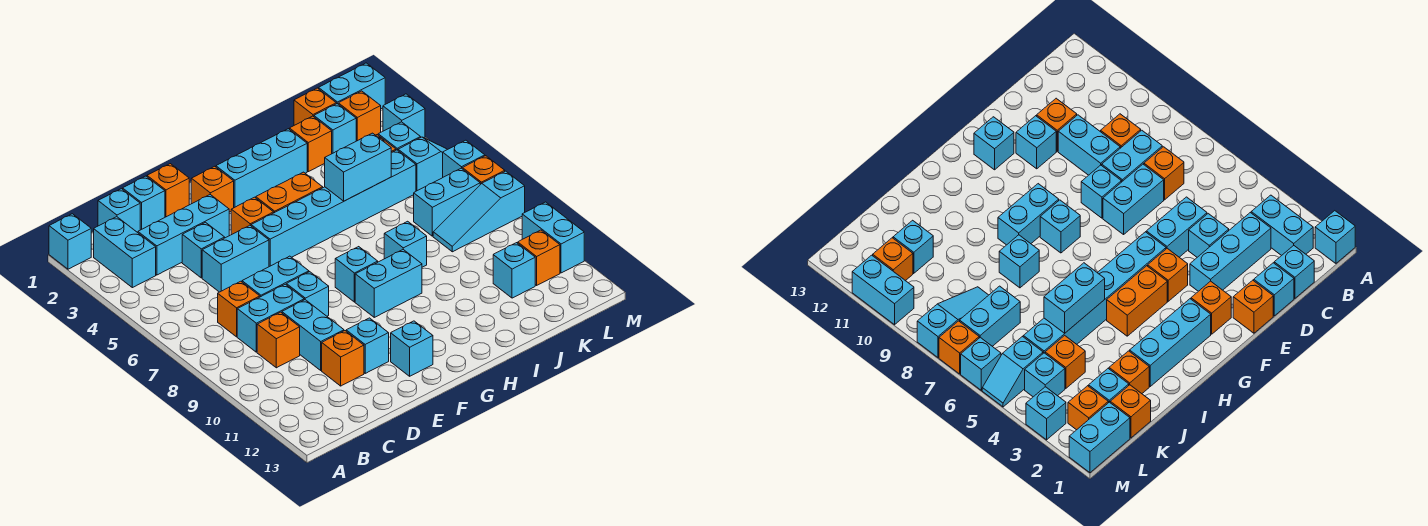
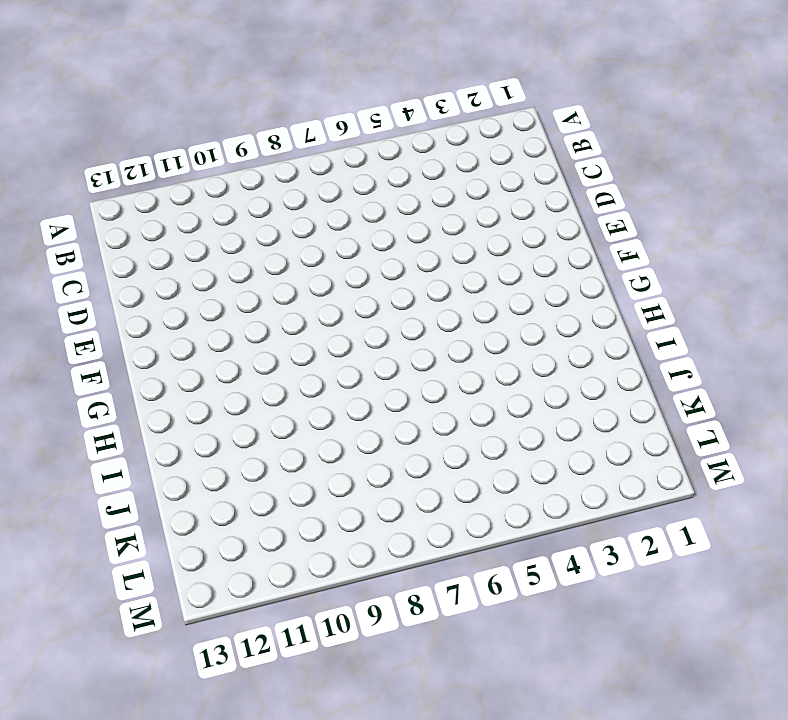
none -> cyan 1x1 brick [49,214,91,269]
none -> cyan 1x2 brick [94,217,156,288]
none -> cyan 1x1 brick [98,189,140,233]
none -> cyan 1x3 brick [138,195,229,275]

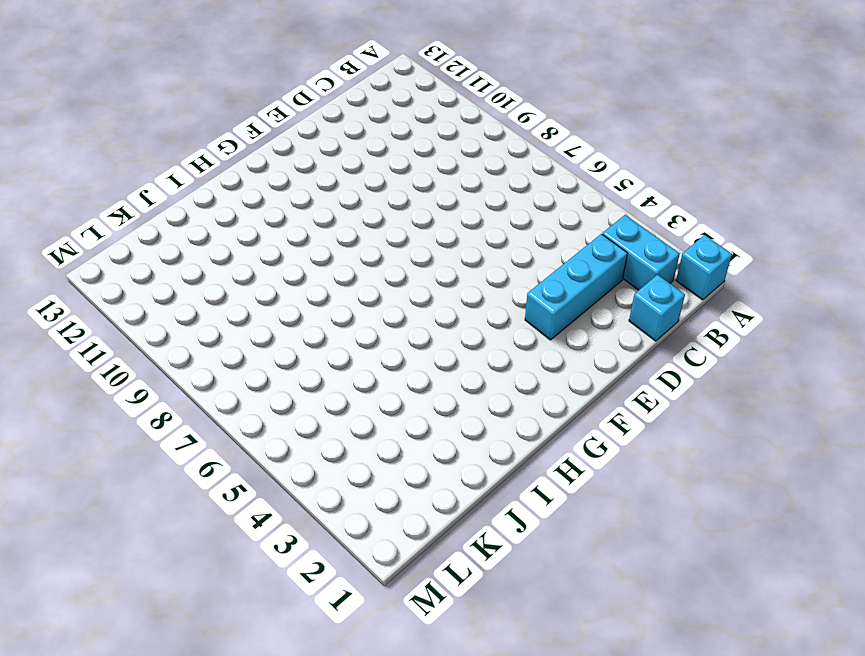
none -> orange 1x1 brick [218,281,260,337]
none -> cyan 1x2 brick [237,284,304,352]
none -> orange 1x1 brick [257,312,300,368]
none -> cyan 1x1 brick [123,176,165,230]

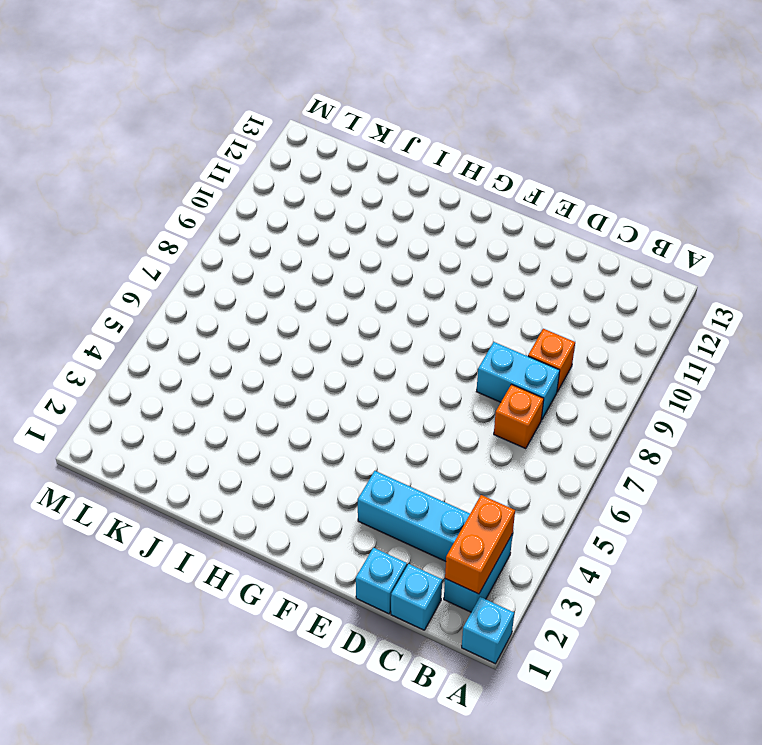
orange 1x2 brick [445,495,515,594] -> orange 1x2 brick turned to [256,172,323,213]
none -> cyan 1x1 brick [182,222,225,278]
none -> cyan 1x2 brick [202,225,269,292]
none -> cyan 1x2 brick [242,256,309,297]
none -> cyan 1x2 brick [282,300,344,370]

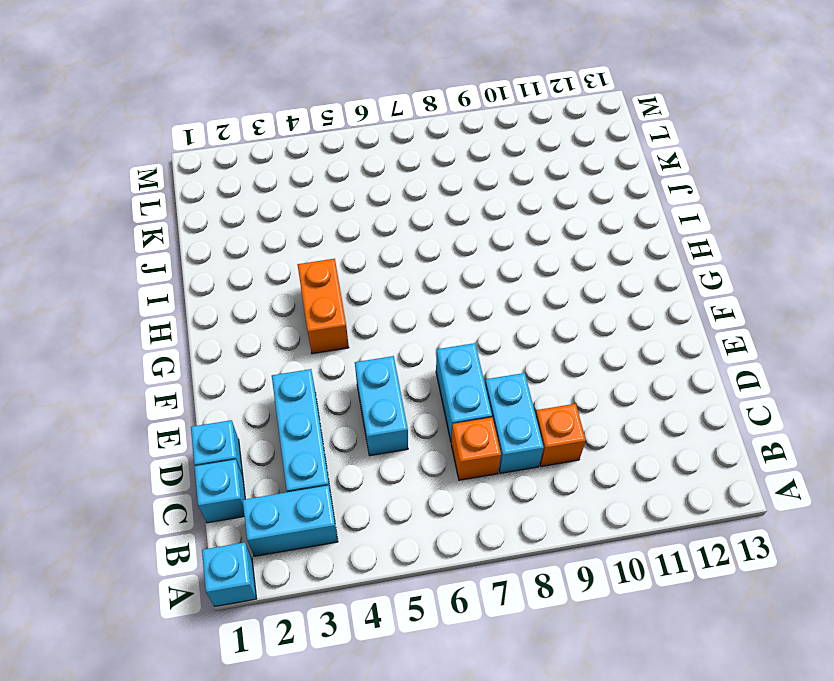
none -> cyan 1x1 brick [182,222,225,278]
none -> cyan 1x2 brick [282,300,344,370]
none -> orange 1x1 brick [322,331,364,386]
none -> orange 1x1 brick [147,164,189,217]

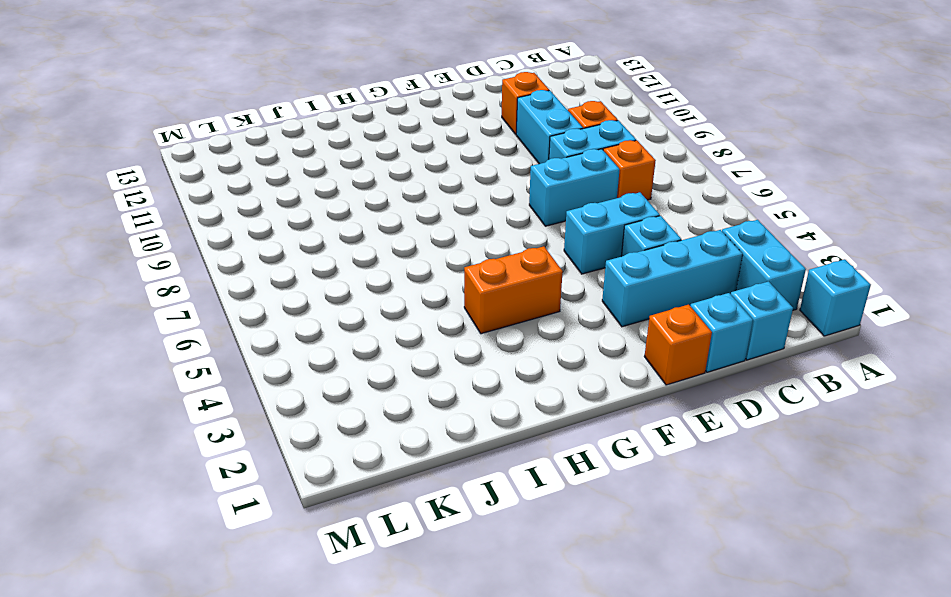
none -> cyan 1x1 brick [286,272,329,316]
none -> cyan 1x1 brick [346,318,389,373]
none -> orange 1x1 brick [191,166,234,212]
none -> orange 1x1 brick [231,197,274,235]

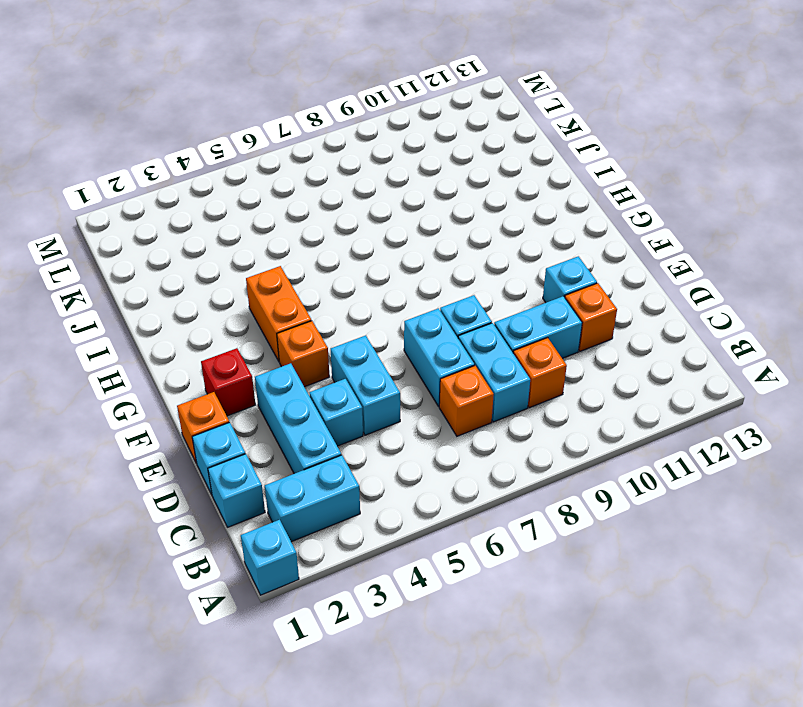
red 1x1 brick [201,348,256,416] -> orange 1x1 brick [191,166,234,212]
none -> cyan 1x6 brick [251,150,416,267]
none -> cyan 1x1 brick [391,321,433,376]
none -> cyan 1x3 brick [216,129,307,208]
none -> cyan 1x1 brick [335,247,378,302]

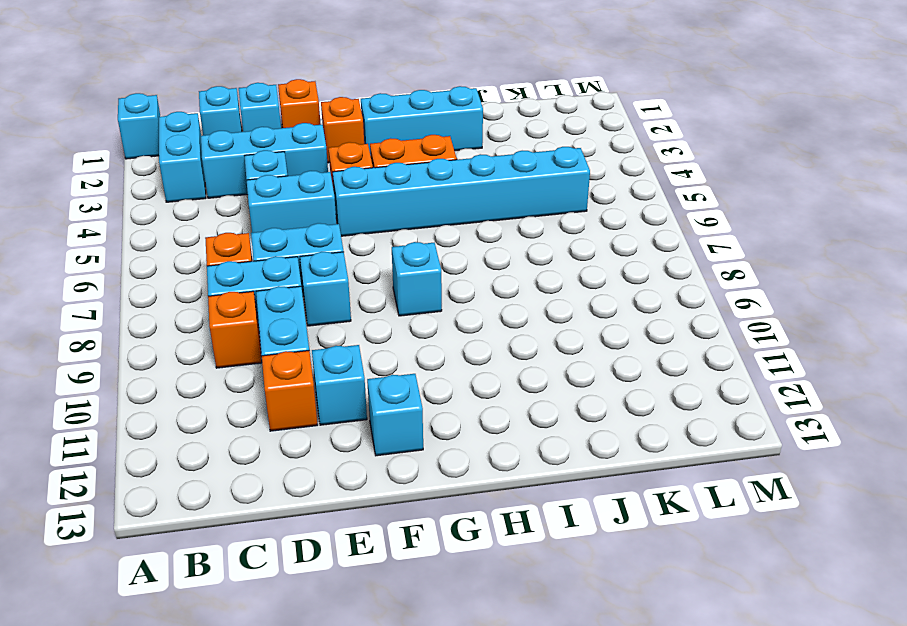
none -> cyan 1x2 brick [355,250,422,317]
none -> cyan 1x1 brick [384,221,427,267]
none -> orange 1x1 brick [289,116,332,172]
none -> orange 1x1 brick [294,88,336,125]

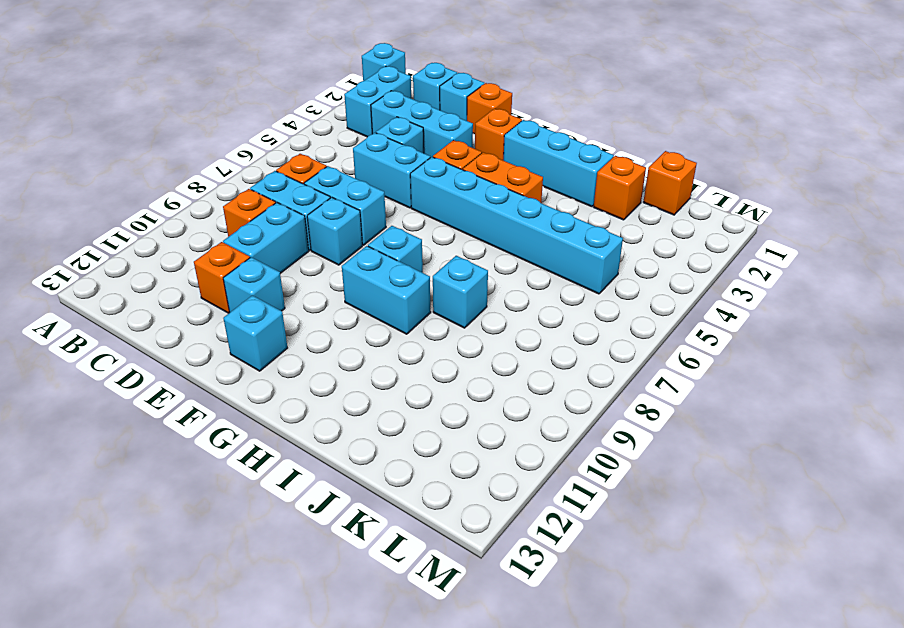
none -> cyan 1x1 brick [314,104,356,154]
none -> orange 1x1 brick [1045,335,1085,388]
none -> cyan 1x2 brick [414,168,480,236]
none -> cyan 1x3 slope [433,171,525,252]

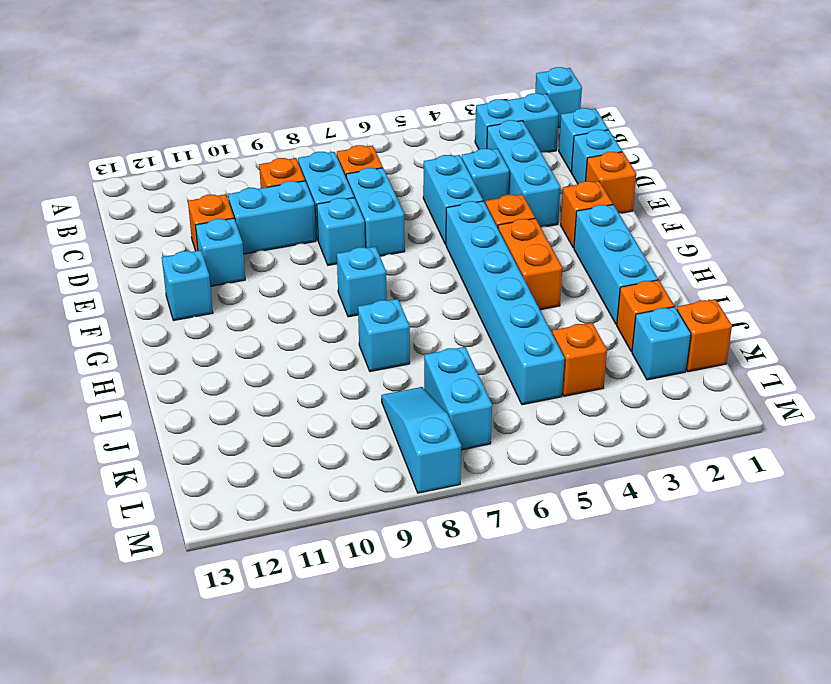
none -> cyan 1x2 brick [355,250,422,317]
none -> cyan 1x1 brick [493,243,535,298]
none -> cyan 1x2 brick [319,63,385,109]
none -> orange 1x1 brick [338,91,381,141]

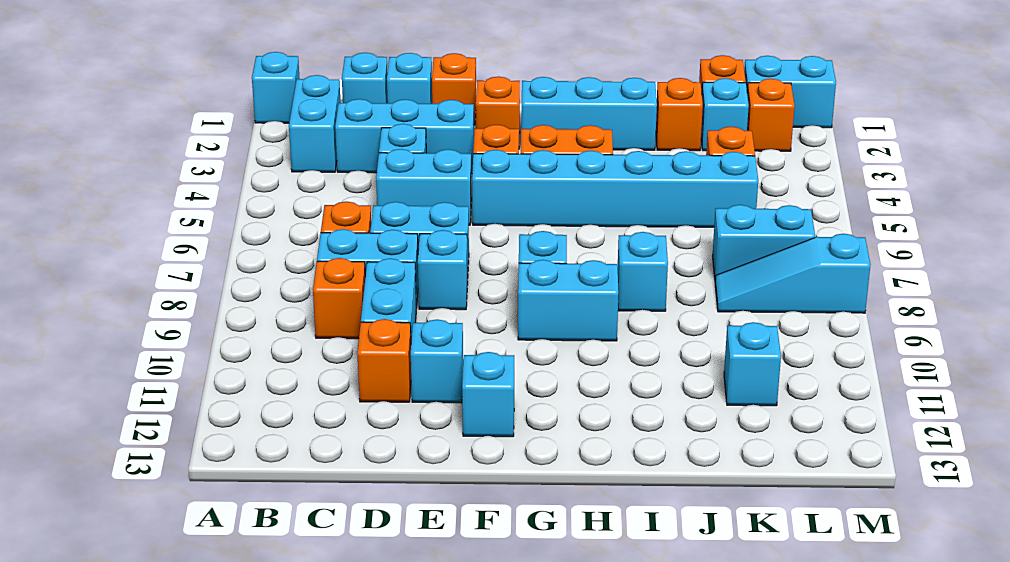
none -> cyan 1x1 brick [378,122,421,150]
none -> cyan 1x2 slope [398,137,447,191]
none -> orange 1x1 brick [518,230,560,285]
none -> cyan 1x1 brick [383,94,425,138]

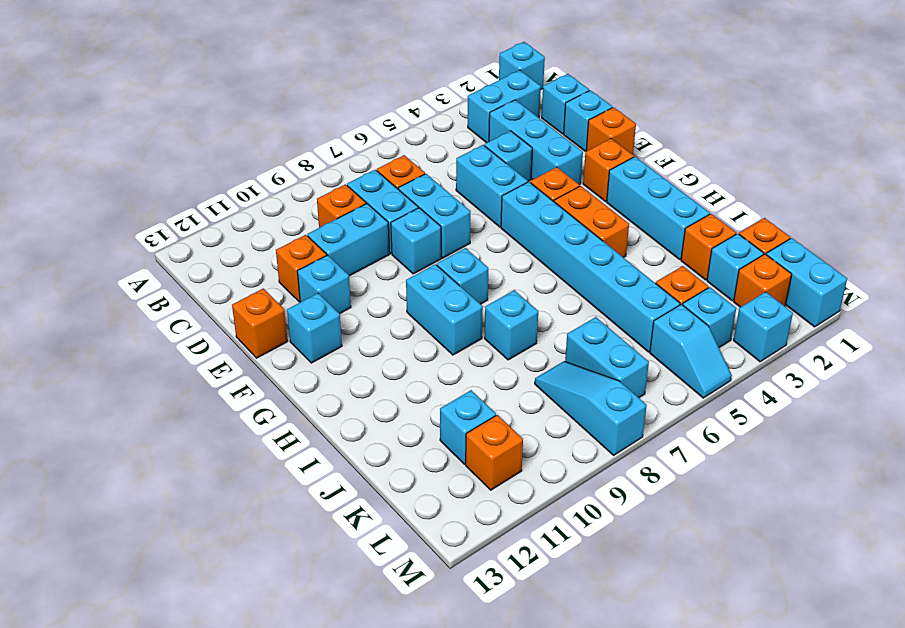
orange 1x1 brick [232,288,288,358] -> orange 1x1 brick moved to [462,156,505,185]
none -> cyan 1x1 brick [443,140,485,177]
none -> cyan 1x2 brick [522,202,584,273]
none -> cyan 1x2 brick [325,133,391,201]

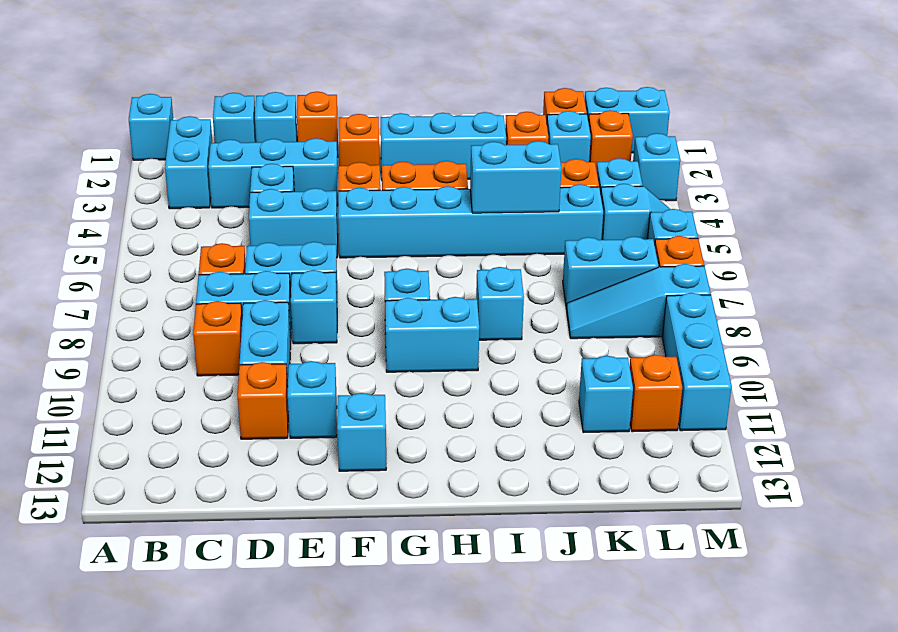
cyan 1x3 brick [662,293,732,431] -> cyan 1x2 brick [522,202,584,273]

